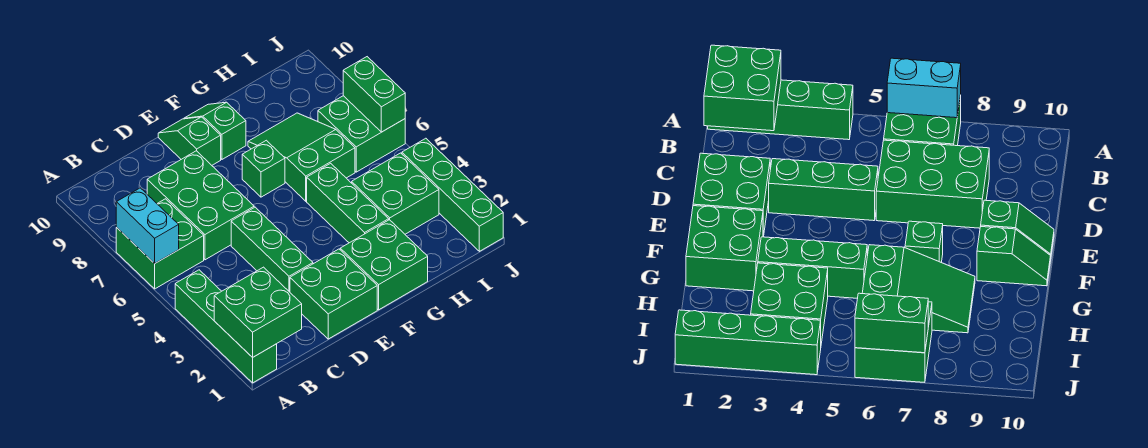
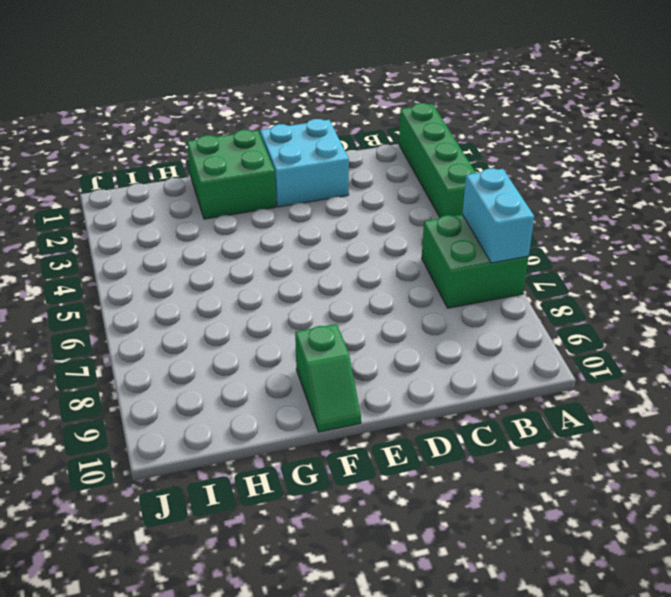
cyan 2x2 brick [260,119,349,207] -> green 2x2 brick [290,249,377,339]
none -> green 2x3 brick [147,151,254,260]
none -> green 1x3 brick [231,207,313,292]
none -> green 1x2 slope [158,117,221,165]

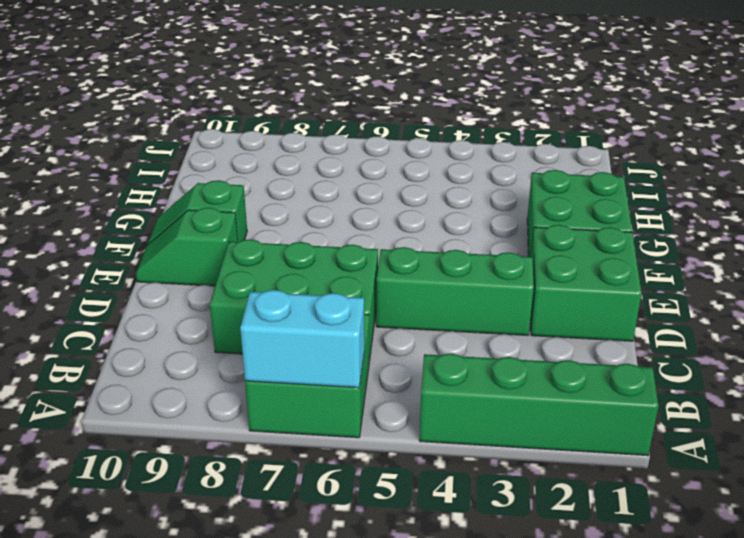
none -> green 1x1 brick [242,140,285,197]
none -> green 1x3 brick [307,163,389,243]
none -> green 2x3 slope [248,113,355,201]

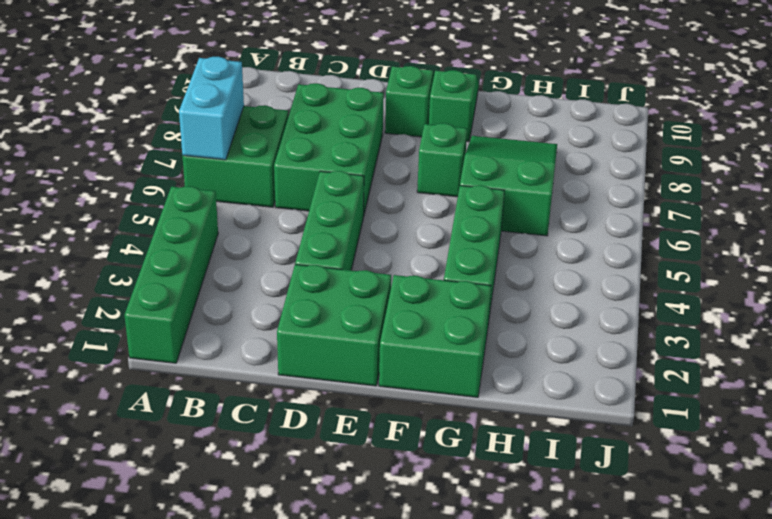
none -> green 2x2 brick [352,153,439,234]
none -> green 2x2 brick [318,96,405,172]
none -> green 1x4 brick [402,138,503,251]

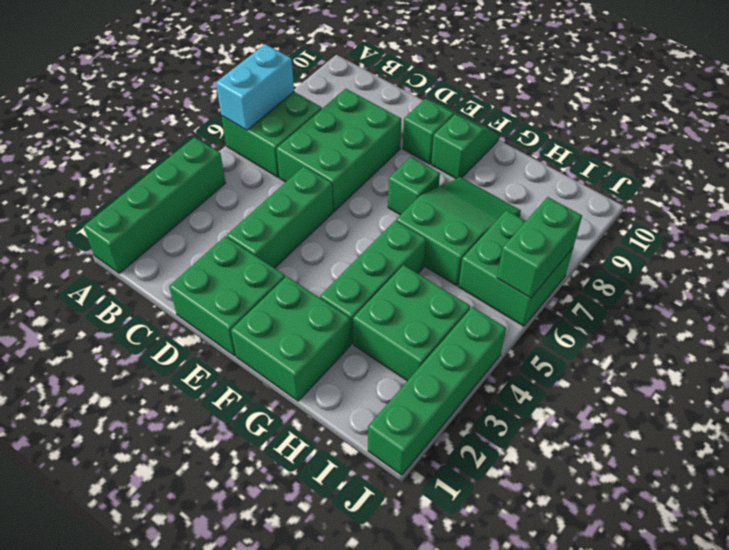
none -> green 2x2 brick [214,267,302,357]

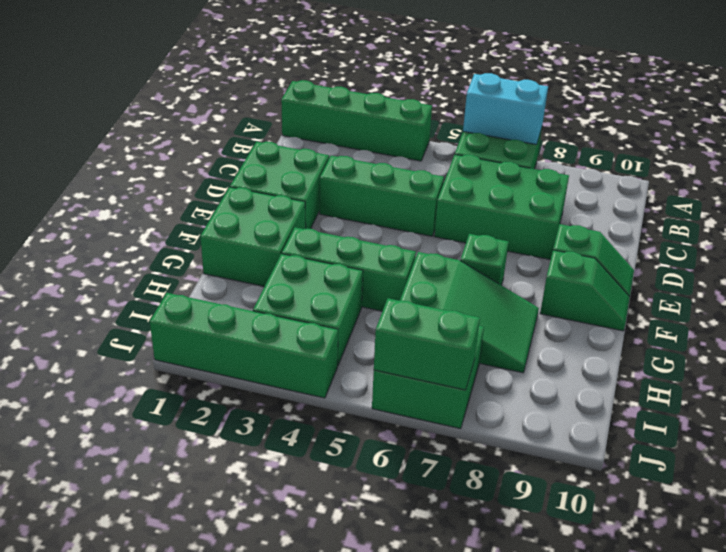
none -> green 2x2 brick [214,267,302,357]

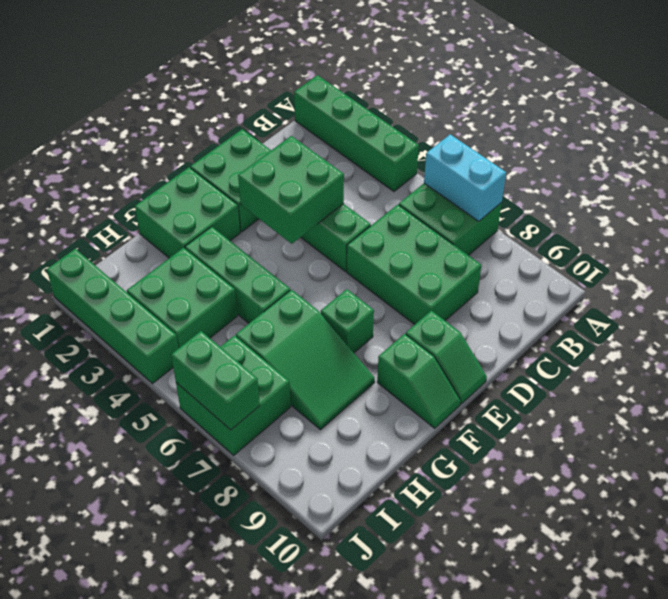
green 2x2 brick [238,136,344,244] -> green 2x2 brick moved to [214,267,302,357]

